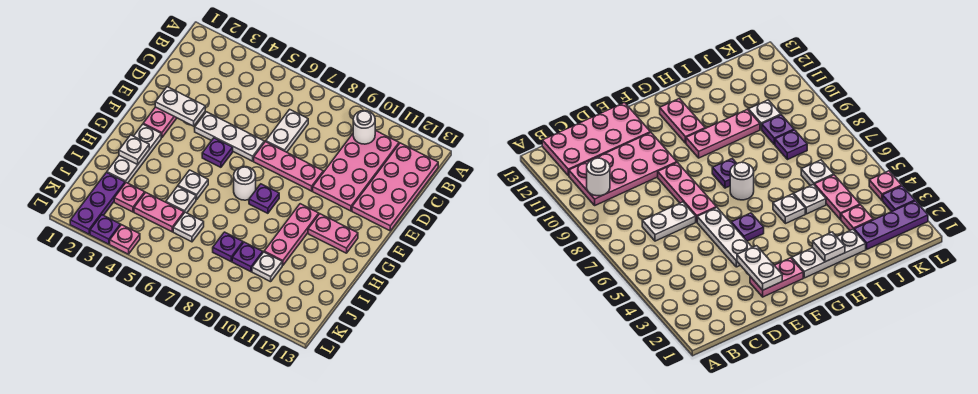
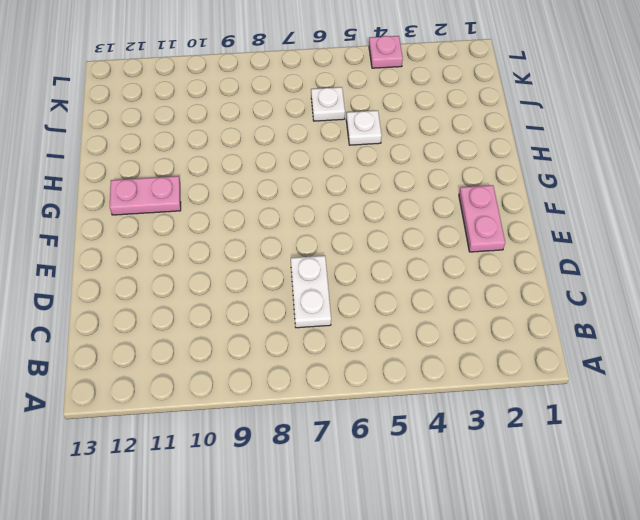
none -> pink 2x4 plate [313,130,399,211]
none -> pink 2x4 plate [352,143,438,231]
none -> white 1x3 plate [195,112,264,161]

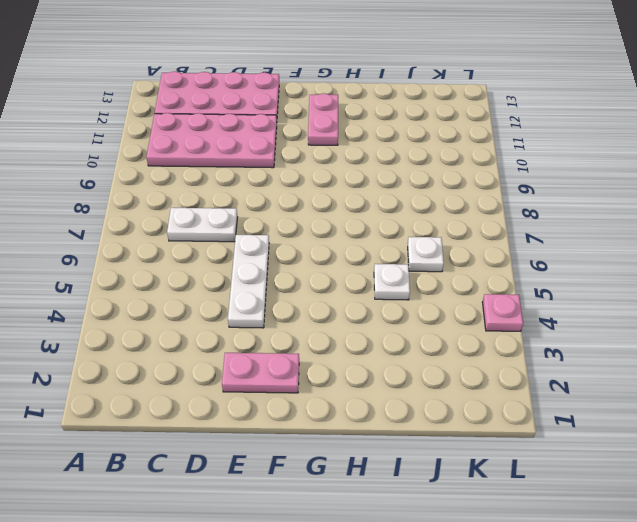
none -> pink 1x3 plate [254,142,323,191]
none -> purple 1x1 plate [202,138,233,167]
none -> white 1x3 plate [107,124,161,183]

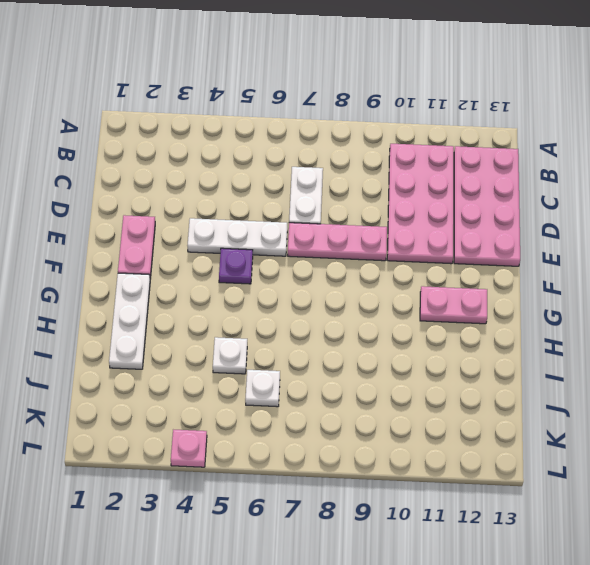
none -> white 1x1 round brick [234,167,256,200]
none -> purple 1x1 plate [249,184,279,213]
none -> pink 1x3 plate [264,204,319,266]

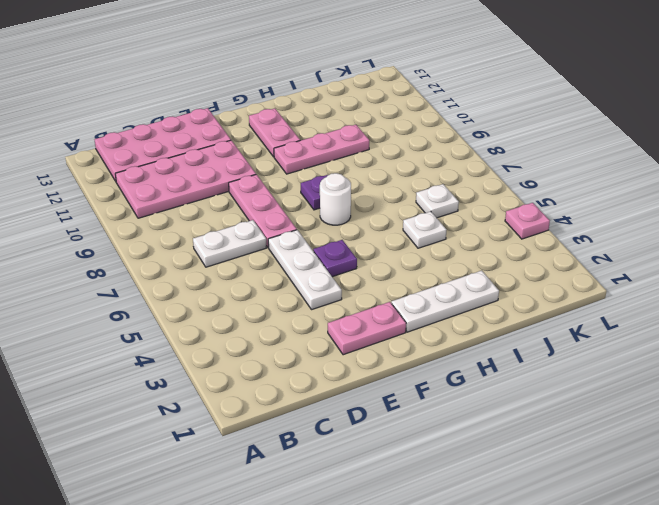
none -> white 1x1 plate [178,170,208,200]
none -> purple 1x3 plate [70,173,125,234]
none -> pink 1x1 plate [114,183,145,212]

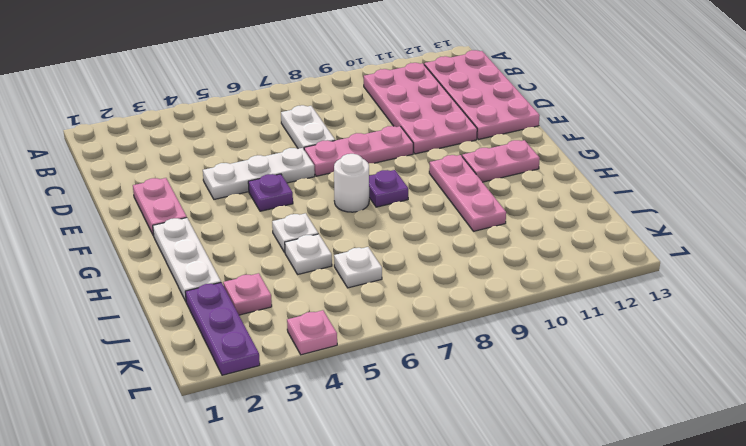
none -> pink 1x2 plate [134,193,184,232]
none -> purple 1x1 plate [213,232,243,262]
none -> purple 1x1 plate [232,242,263,272]

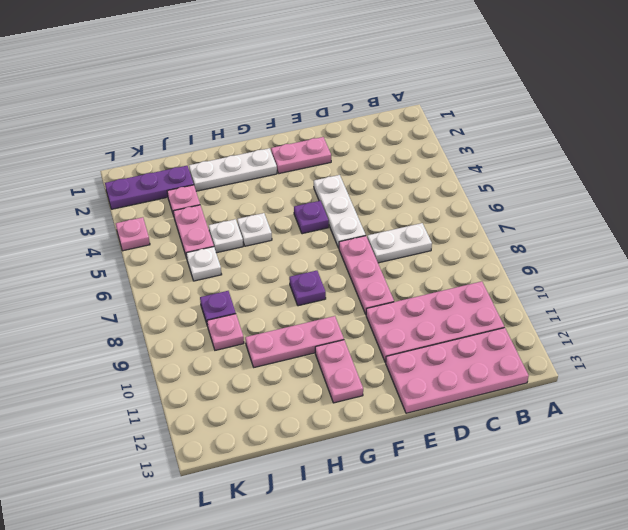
pink 1x1 plate [207,314,244,350] -> purple 1x1 plate [232,242,263,272]
none -> white 1x1 round brick [234,167,256,200]
none -> white 1x1 plate [252,252,282,282]
none -> purple 1x1 plate [90,215,120,244]

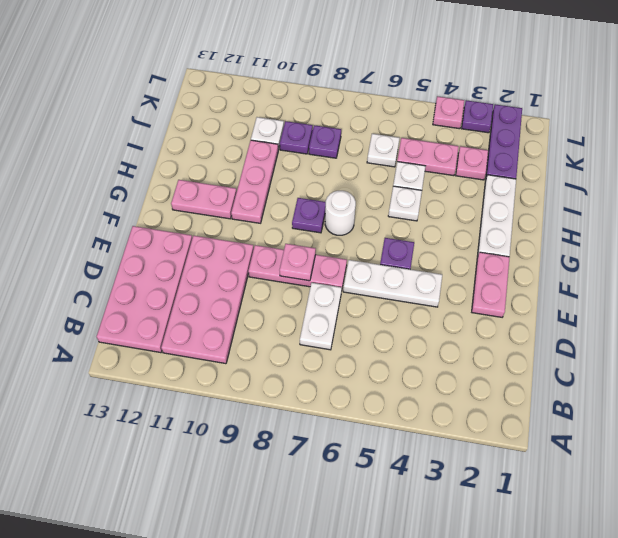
pink 1x1 plate [280,244,316,281] -> none
none -> white 1x1 round brick [353,111,375,144]
none -> white 1x2 plate [155,87,205,126]
none -> white 1x1 plate [119,135,149,165]

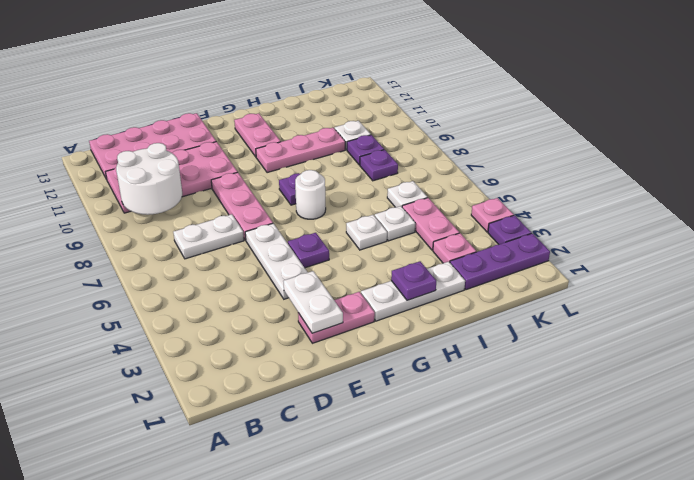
white 2x2 round brick [116,143,182,215] -> white 1x1 round brick [353,111,375,144]
purple 1x1 plate [391,261,436,300] -> white 1x1 plate [119,135,149,165]

